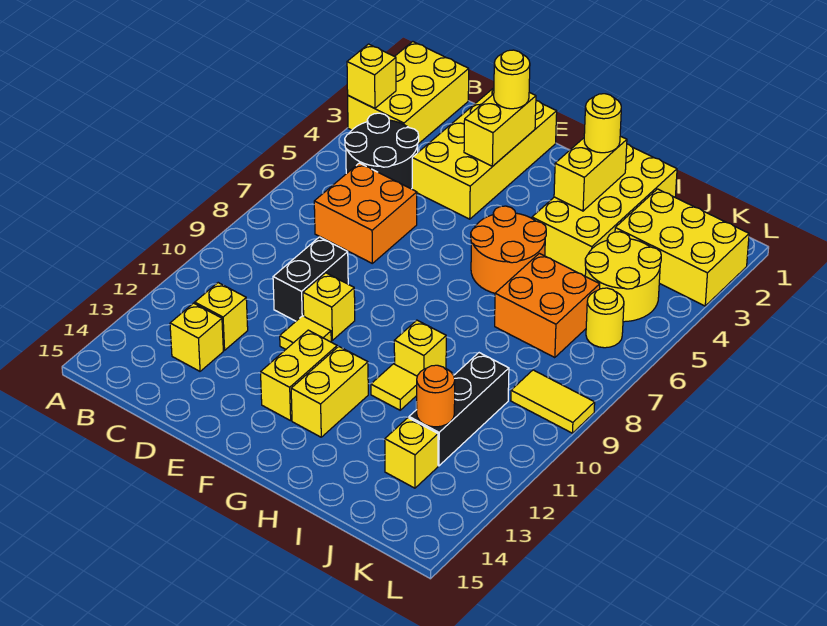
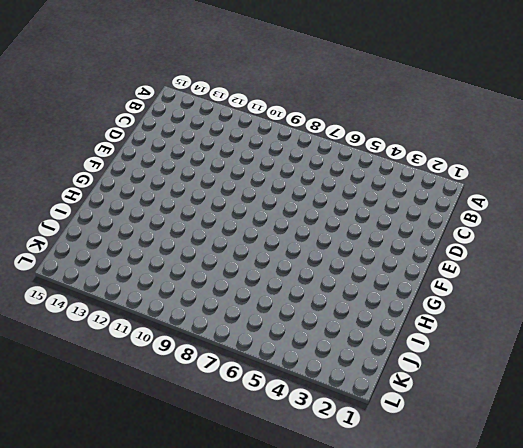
none -> yellow 2x3 brick [348,42,469,144]
none -> black 2x2 round brick [345,113,419,189]
none -> orange 2x2 brick [314,163,417,263]

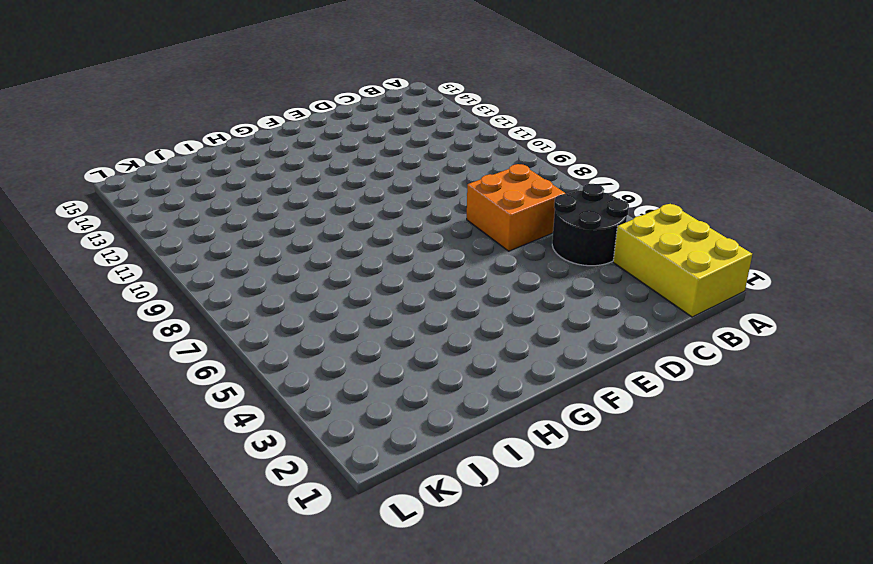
none -> yellow 1x1 brick [195,283,248,350]
none -> yellow 1x1 brick [170,303,223,371]
none -> yellow 2x4 brick [412,88,557,219]

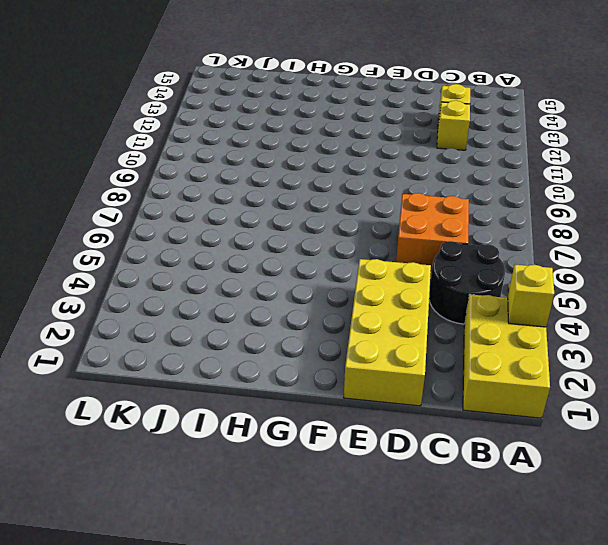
none -> black 1x2 brick [273,237,348,321]
none -> yellow 1x1 brick [303,273,355,340]
none -> yellow 1x1 tile [280,316,331,349]

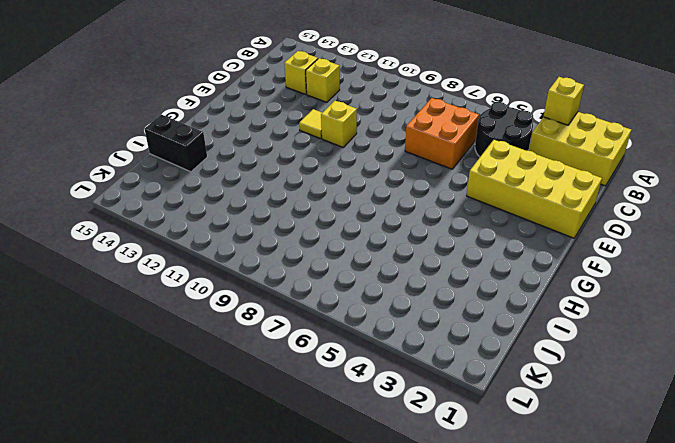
black 1x2 brick [144,115,207,172] -> black 1x2 brick moved to [273,237,348,321]
none -> yellow 1x2 brick [261,330,337,421]
none -> orange 2x2 round brick [471,206,546,293]
none -> yellow 1x2 brick [291,346,368,437]

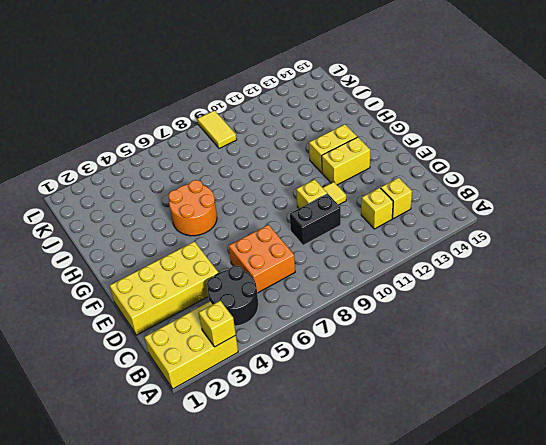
none -> yellow 2x4 brick [532,144,677,276]
none -> yellow 1x1 brick [394,320,446,376]
none -> yellow 1x1 tile [371,364,417,410]

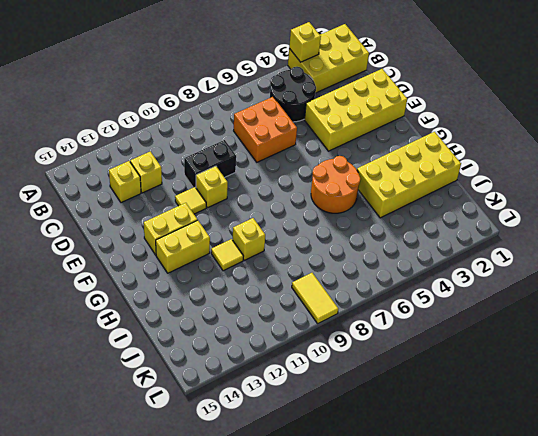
none -> orange 2x2 brick [495,253,600,358]
none -> yellow 2x3 brick [615,189,749,306]
none -> yellow 2x2 round brick [585,232,661,322]

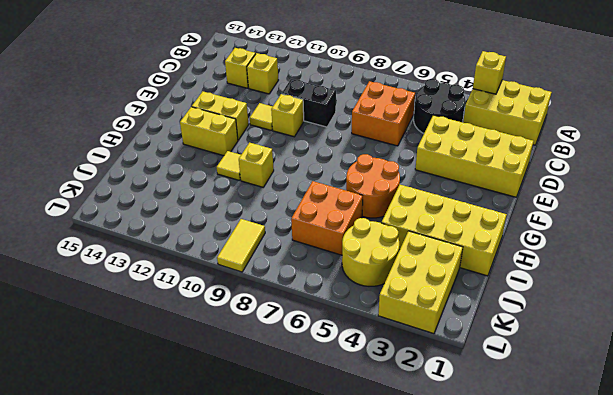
none -> black 1x3 brick [409,353,509,466]
none -> yellow 1x1 brick [385,418,438,488]
none -> yellow 1x1 round brick [586,288,624,348]

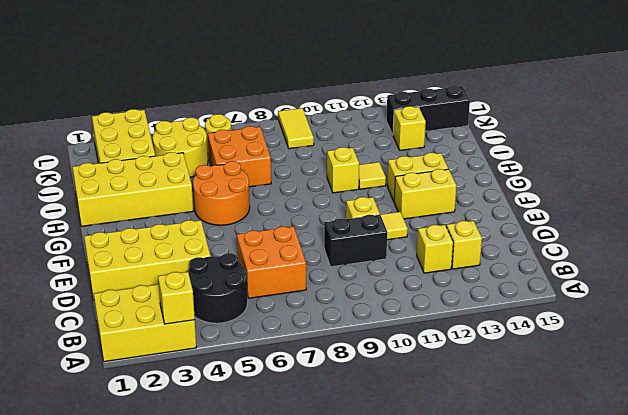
black 1x3 brick [386,85,470,135] -> black 1x3 brick moved to [409,353,509,466]
none -> yellow 1x2 brick [464,92,536,166]
none -> yellow 1x2 brick [554,136,627,211]
none -> orange 1x1 round brick [416,365,455,427]

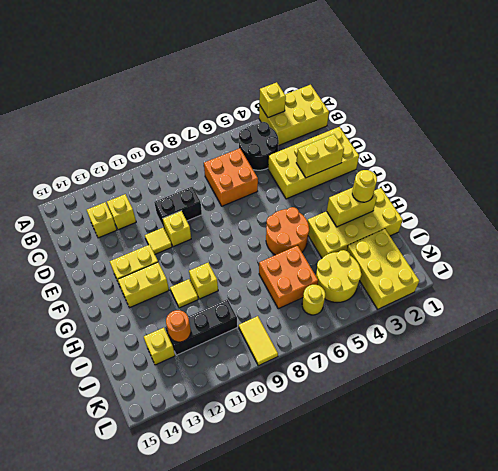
none -> yellow 1x1 round brick [494,50,530,109]

